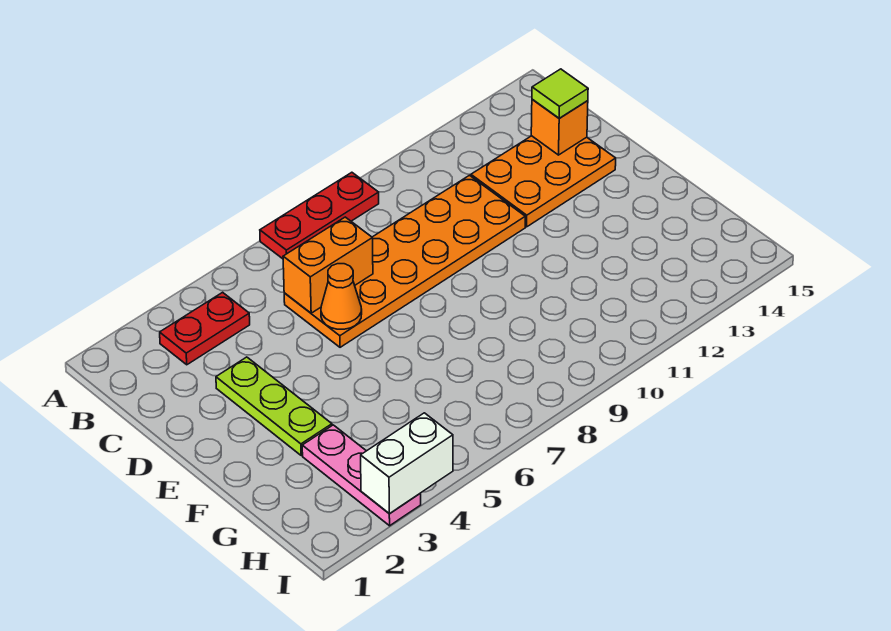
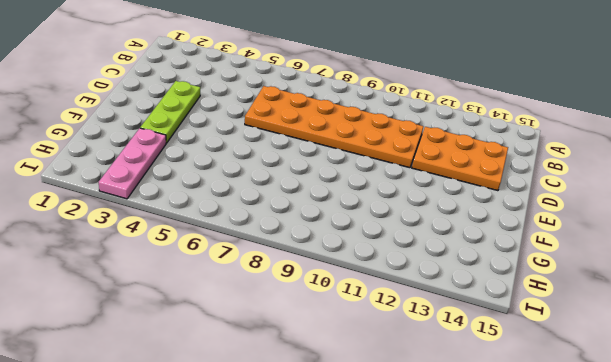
none -> red 1x3 plate [260,172,379,259]
none -> red 1x2 plate [160,292,250,365]

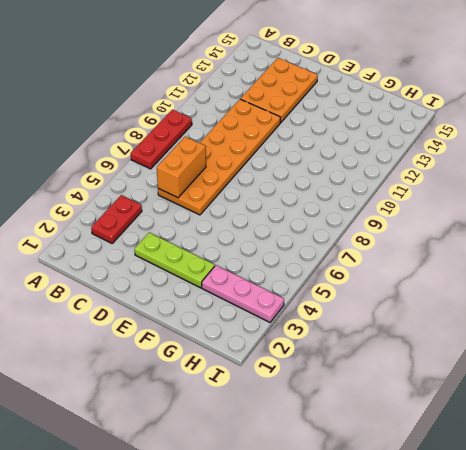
none -> orange 1x1 brick [531,99,588,155]
none -> orange 1x1 cone [321,264,362,329]

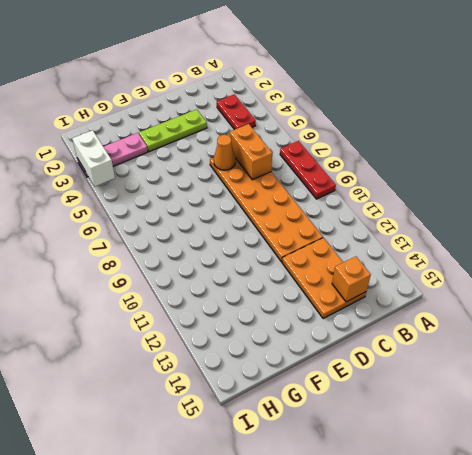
none -> lime 1x1 tile [532,69,588,118]

